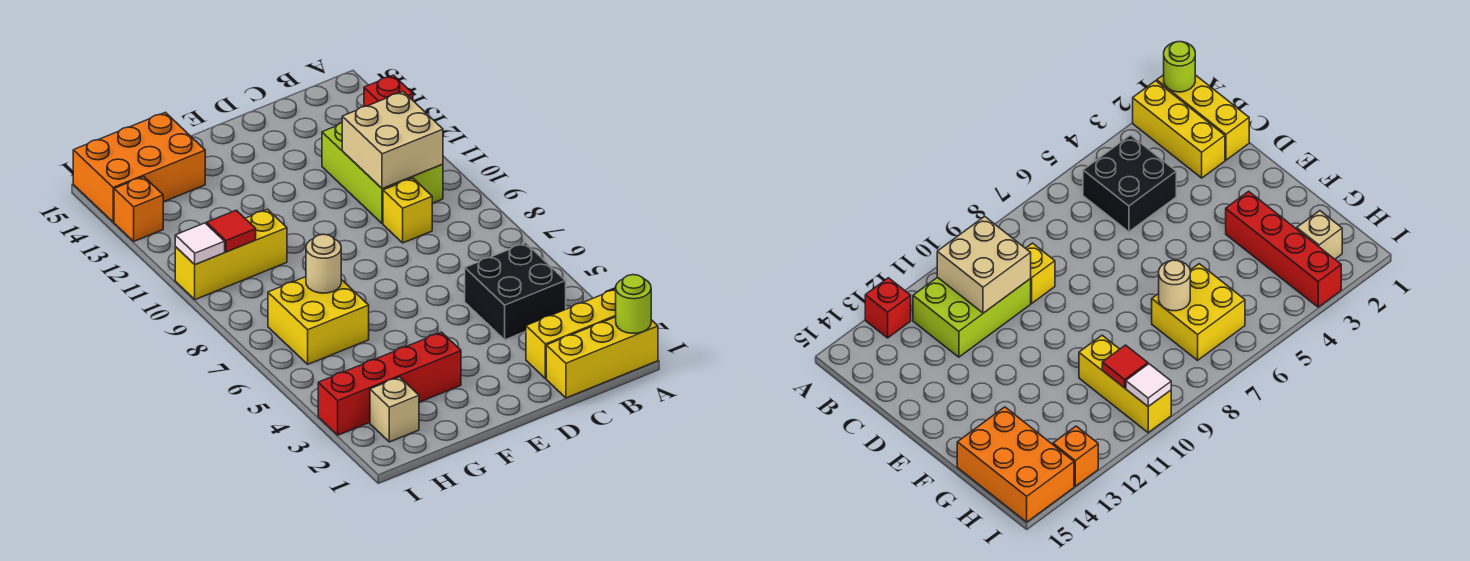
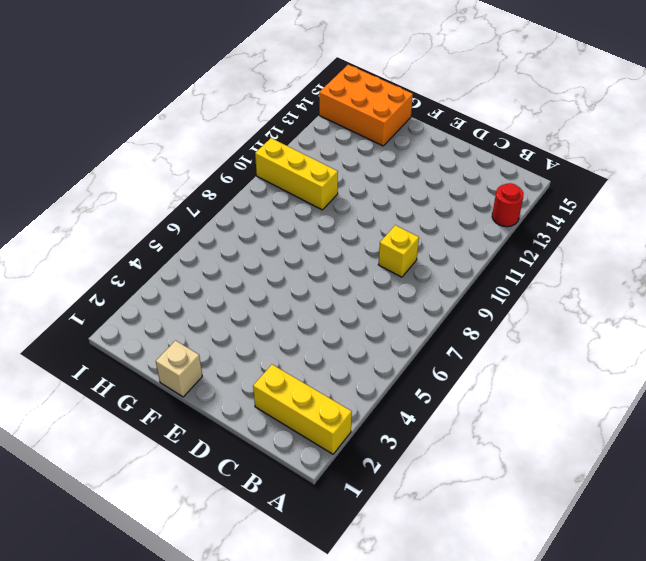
red 1x1 round brick [492,183,524,227] -> red 1x1 brick [364,75,413,107]
tan 1x1 brick [156,341,202,397] -> tan 1x1 brick moved to [370,377,419,442]
none -> yellow 1x3 brick [546,317,658,398]
none -> black 2x2 brick [465,243,566,340]
none -> lime 2x3 brick [322,123,443,224]

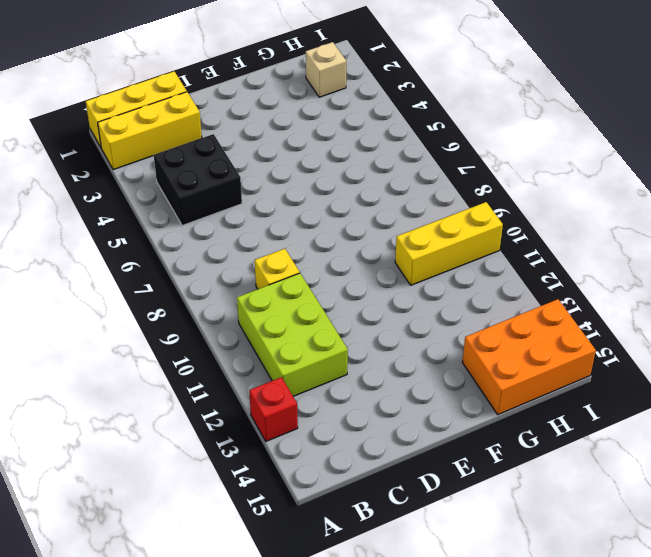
none -> red 1x4 brick [318,332,461,435]
none -> yellow 2x2 brick [268,277,369,364]
none -> orange 1x1 brick [114,177,163,241]

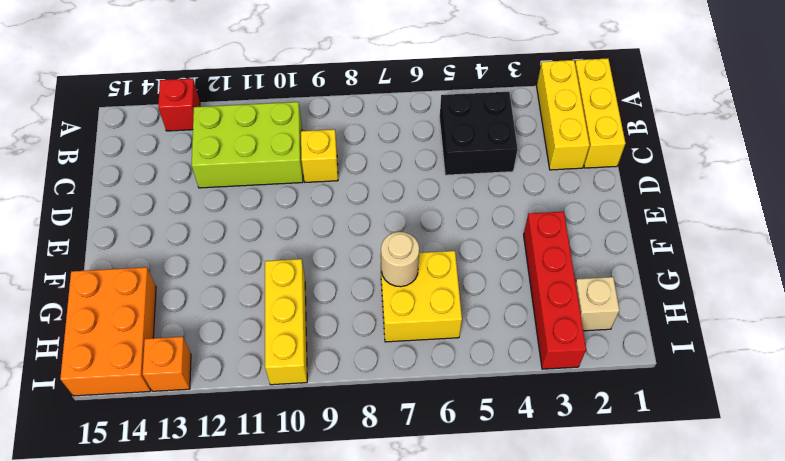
none -> lime 1x1 round brick [616,275,651,333]
none -> tan 2x2 brick [342,92,443,189]
none -> red 1x1 tile [207,210,256,252]

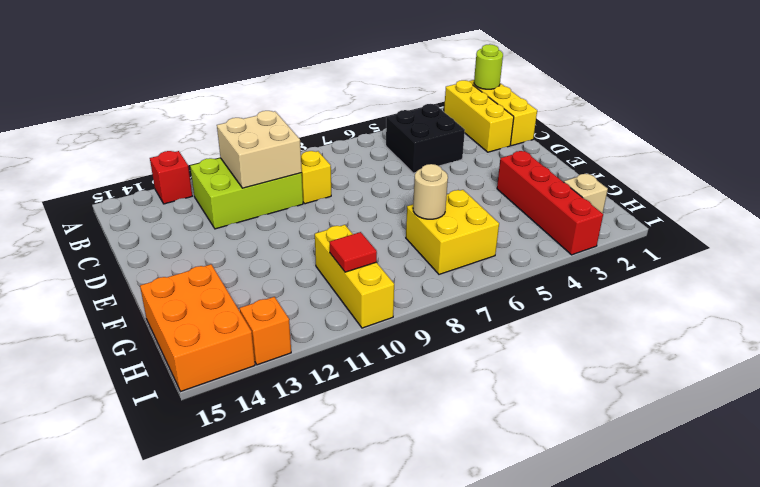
none -> white 1x1 tile [175,223,225,265]

